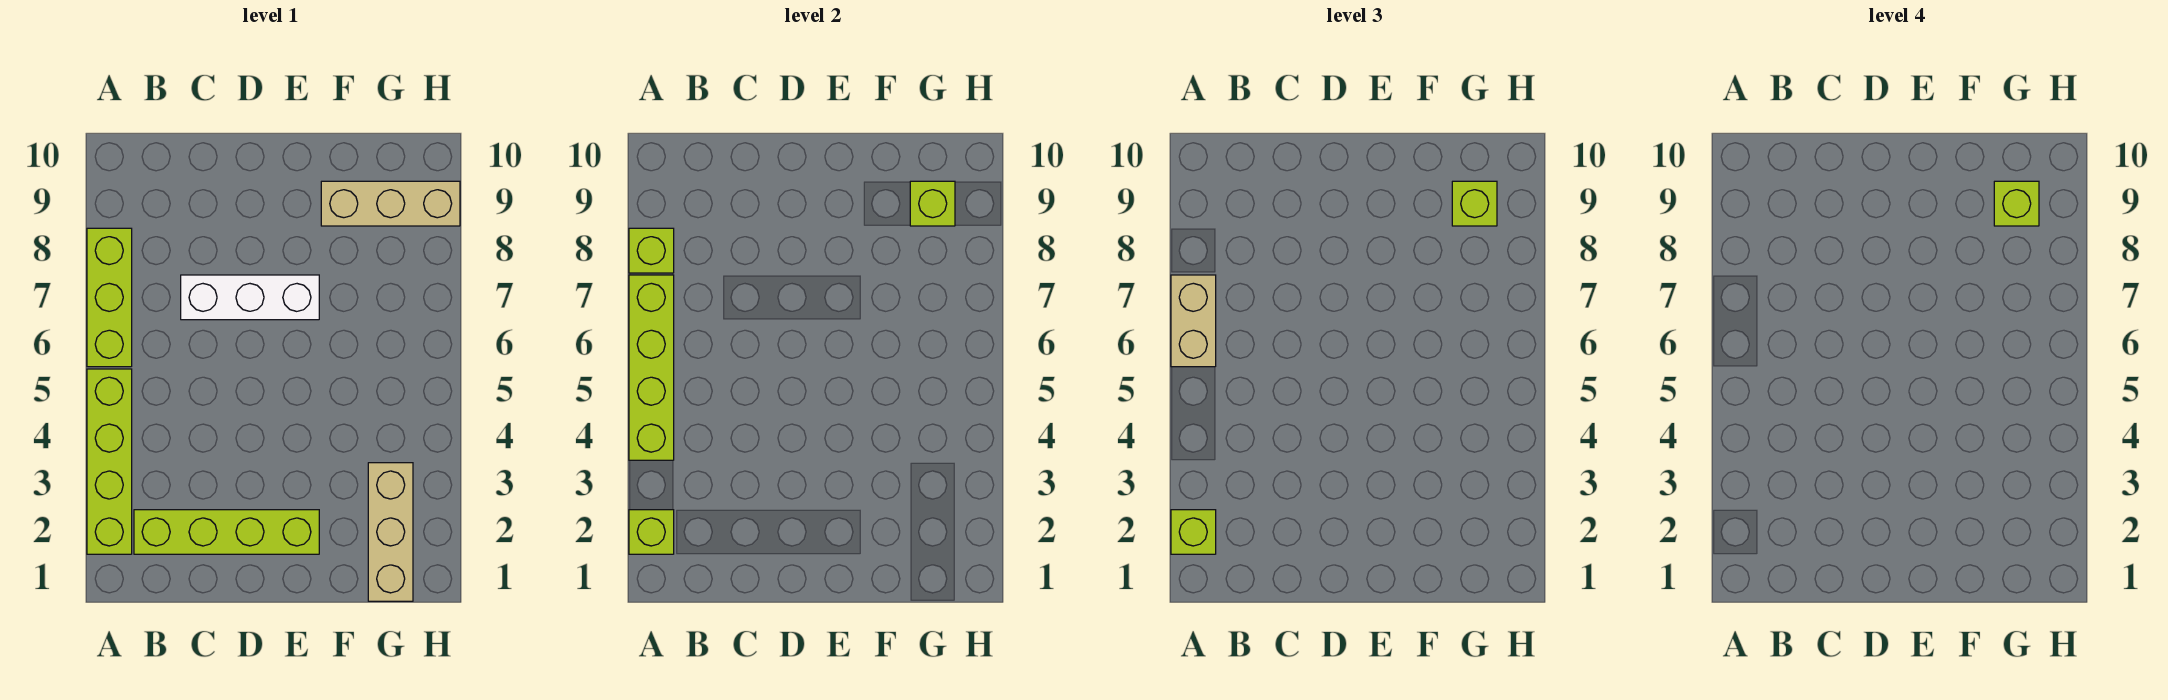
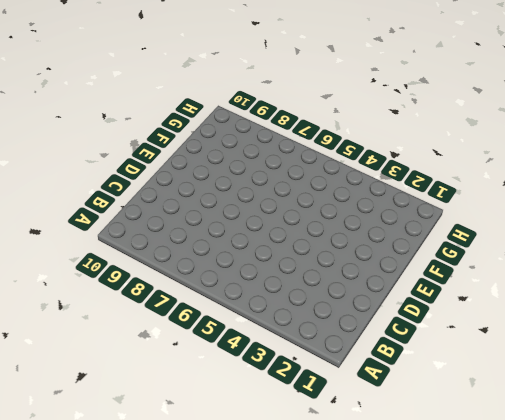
none -> lime 1x4 brick [87,369,132,554]
none -> lime 1x3 brick [87,228,132,367]
none -> lime 1x4 brick [134,510,319,554]

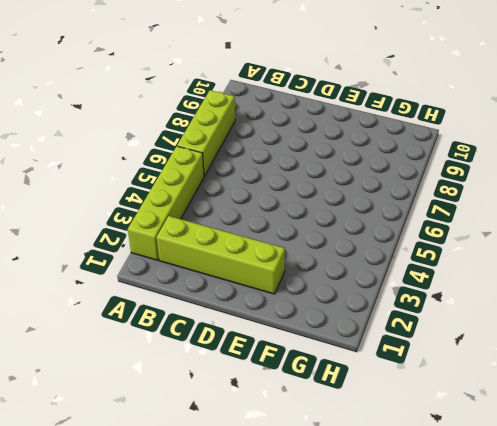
none -> white 1x3 brick [181,275,319,320]
none -> tan 1x3 brick [321,181,460,226]
none -> tan 1x3 brick [368,463,413,601]

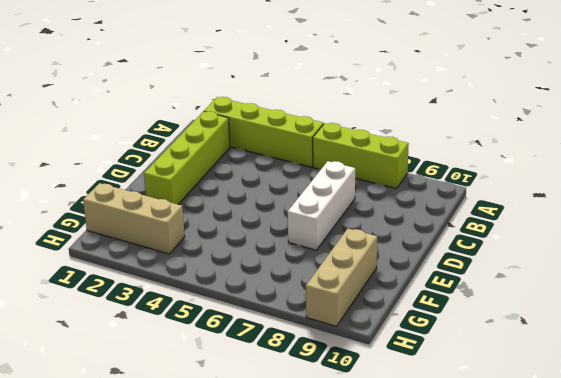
none -> lime 1x1 brick [629,510,674,554]
none -> lime 1x4 brick [629,275,674,460]
none -> lime 1x1 brick [629,228,674,273]

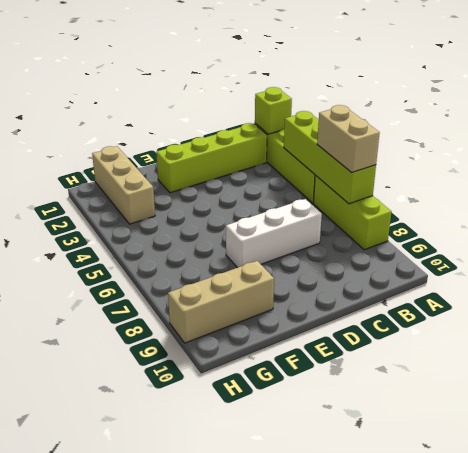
none -> lime 1x1 brick [629,228,674,273]
none -> lime 1x1 brick [910,181,955,226]
none -> lime 1x1 brick [1171,510,1216,554]

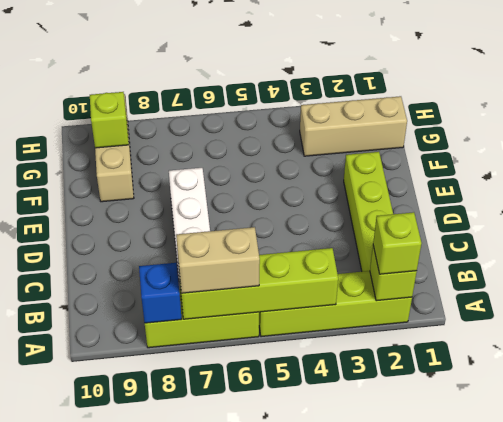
blue 1x1 brick [139,263,182,323] -> lime 1x1 brick [629,228,674,273]
none -> lime 1x1 brick [1452,181,1497,226]
none -> lime 1x1 brick [1994,181,2039,226]

